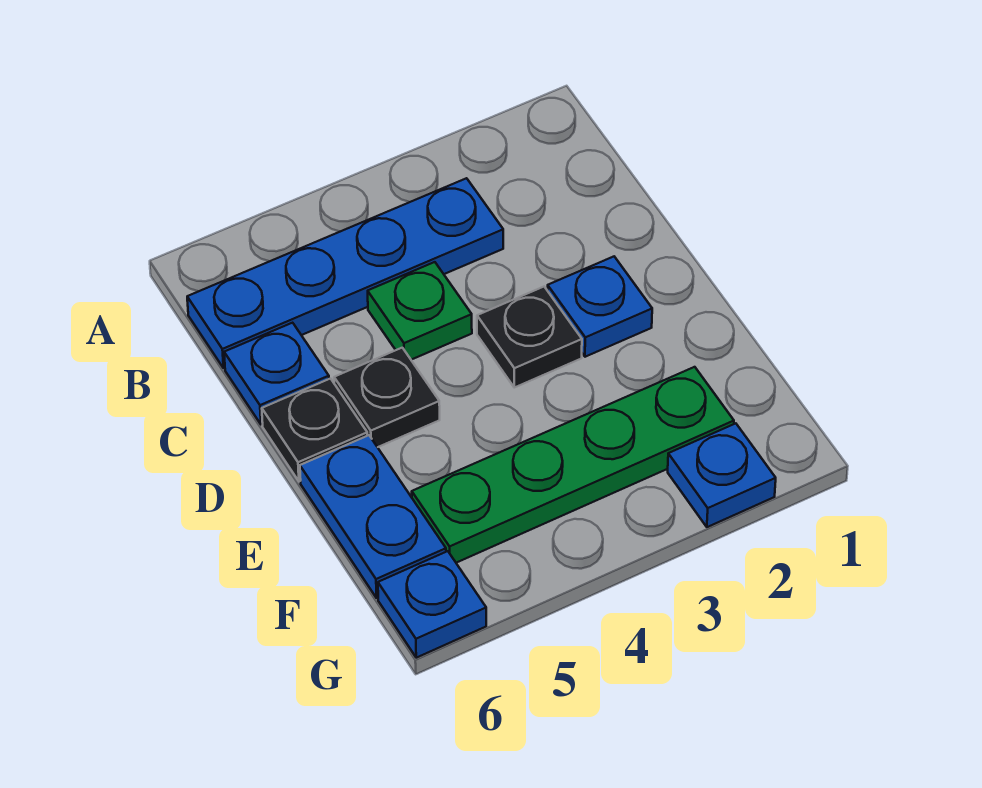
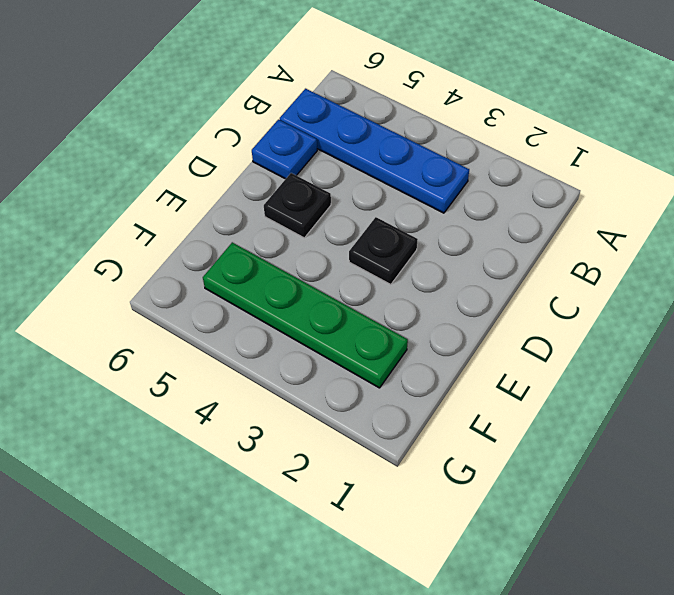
none -> green 1x1 plate [368,262,472,360]
none -> blue 1x1 plate [548,257,652,357]

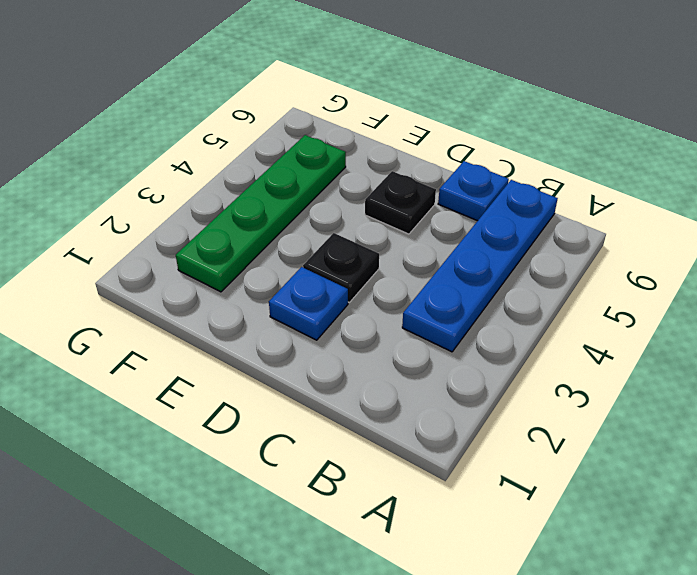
none -> green 1x1 plate [368,262,472,360]
none -> black 1x1 plate [262,379,367,481]

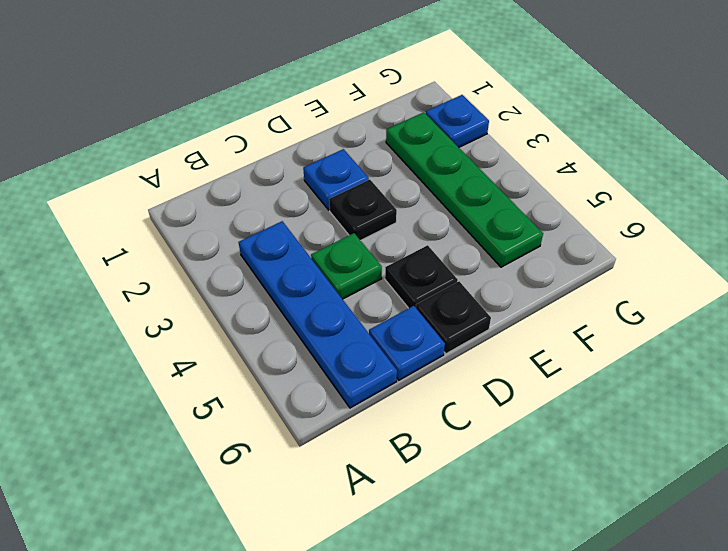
none -> blue 1x2 plate [300,435,446,598]
none -> blue 1x1 plate [378,551,486,658]

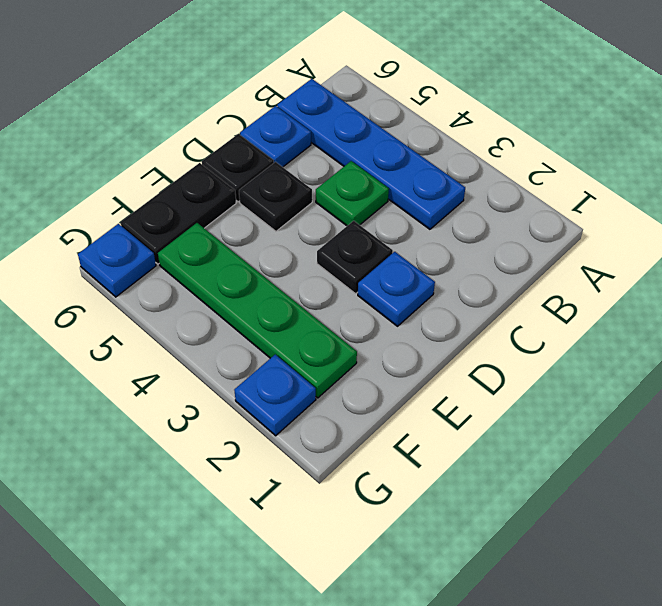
black 1x2 plate [121,163,236,264] -> blue 1x2 plate [300,435,446,598]

